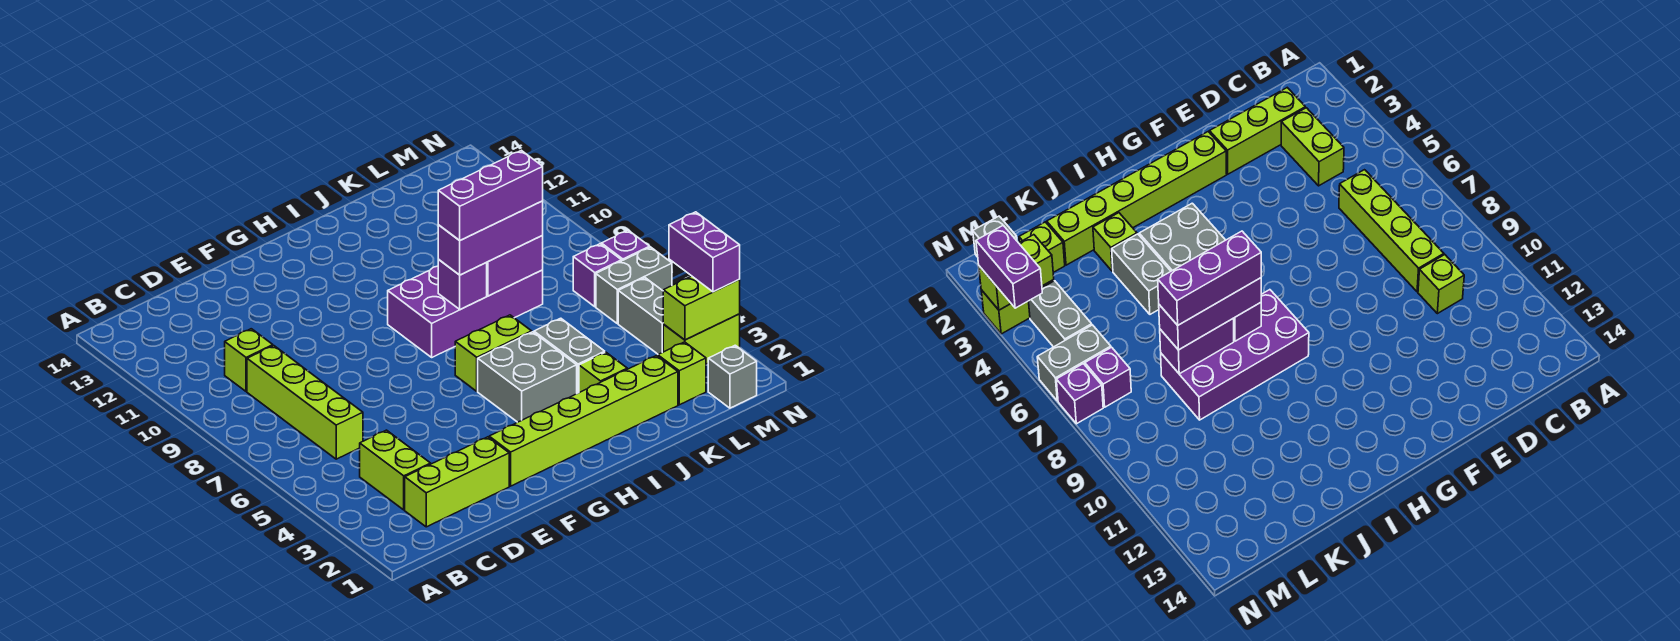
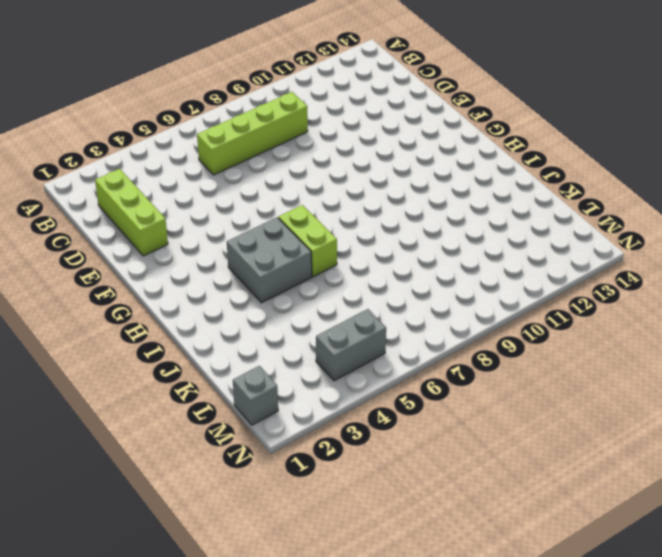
none -> lime 1x2 brick [360,430,431,510]
none -> lime 1x1 brick [225,329,273,392]
none -> lime 1x6 brick [489,356,678,486]

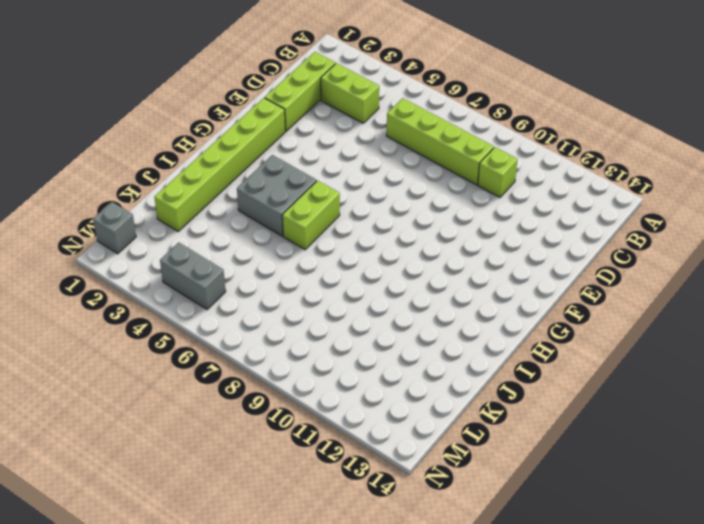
none -> purple 2x4 brick [388,266,543,357]
none -> lime 1x1 brick [579,352,627,393]
none -> grey 1x2 brick [534,318,605,394]

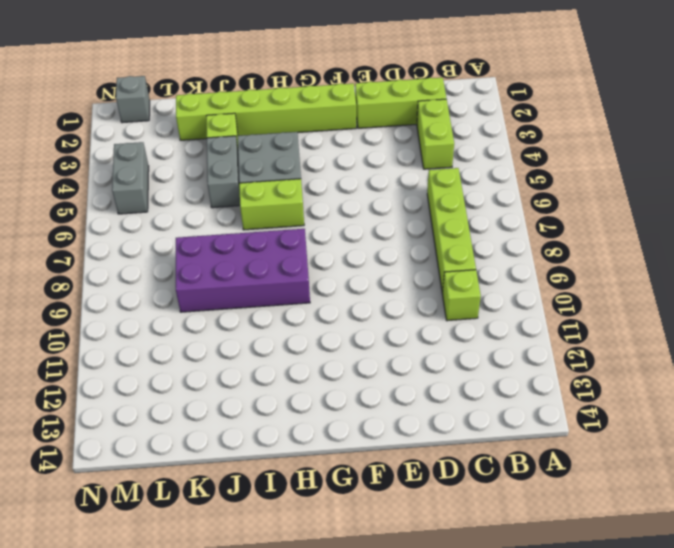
none -> lime 1x1 brick [658,342,706,405]
none -> lime 1x2 brick [663,314,740,364]
none -> grey 1x2 brick [596,247,672,324]

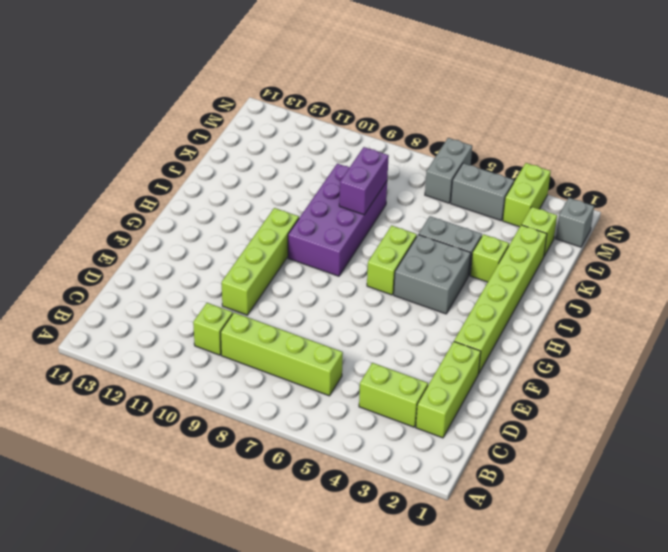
lime 1x4 brick [222,208,299,315] -> none
none -> purple 1x1 brick [573,244,622,307]
none -> purple 1x1 brick [601,230,650,261]
none -> purple 1x1 brick [438,260,487,309]

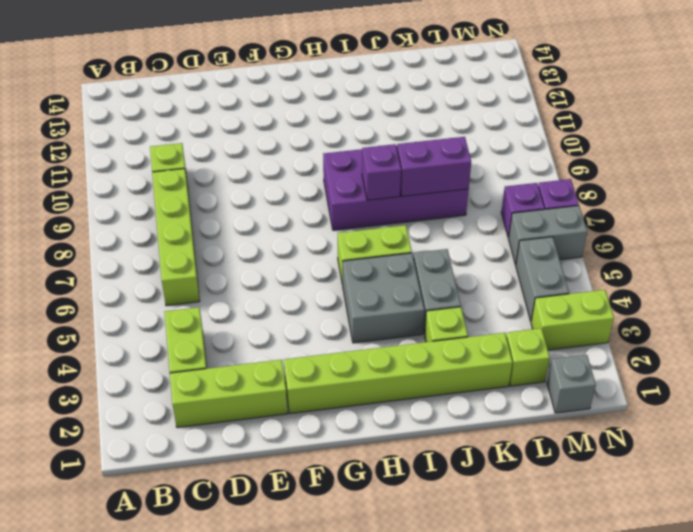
none -> lime 1x2 brick [663,276,740,340]
none -> purple 1x3 brick [438,201,543,275]
none -> purple 1x2 brick [669,212,740,292]

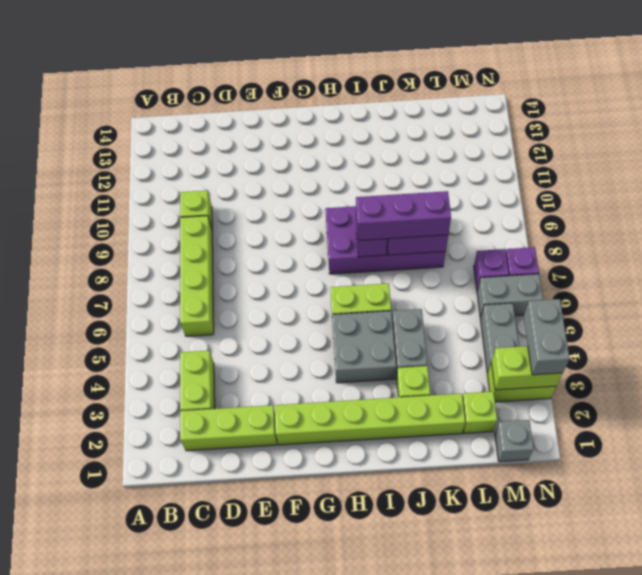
grey 1x2 brick [524,299,570,375] -> purple 1x2 brick [669,212,740,292]
none -> purple 1x3 brick [438,150,543,240]

